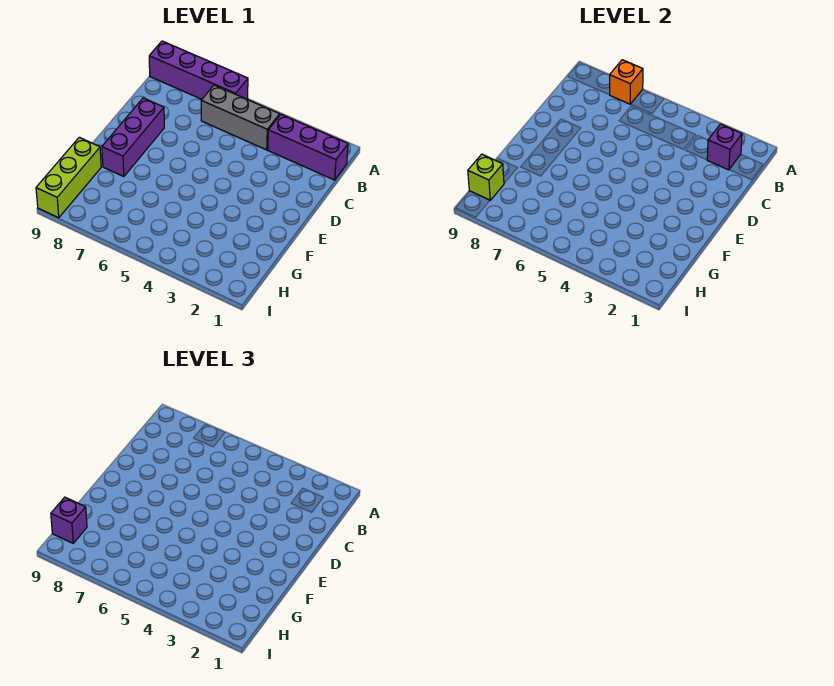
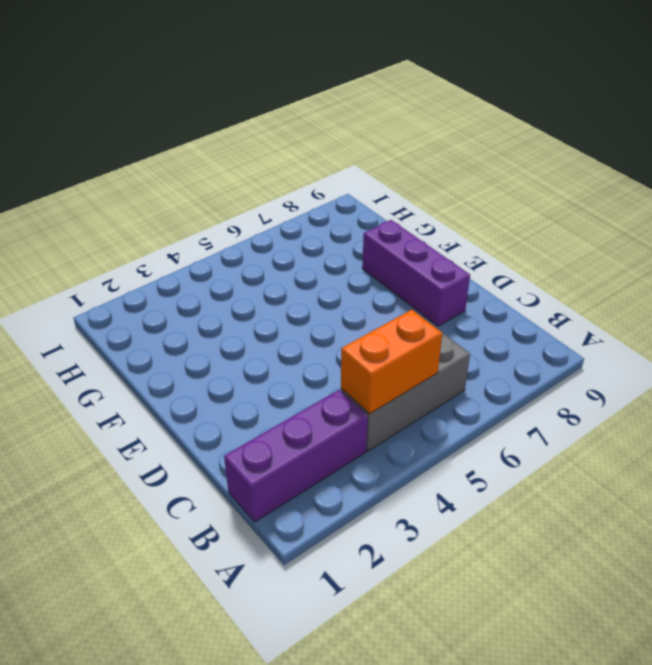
orange 1x2 brick [341,310,442,414] -> none
none -> purple 1x4 brick [149,41,248,99]
none -> lime 1x3 brick [36,137,101,218]

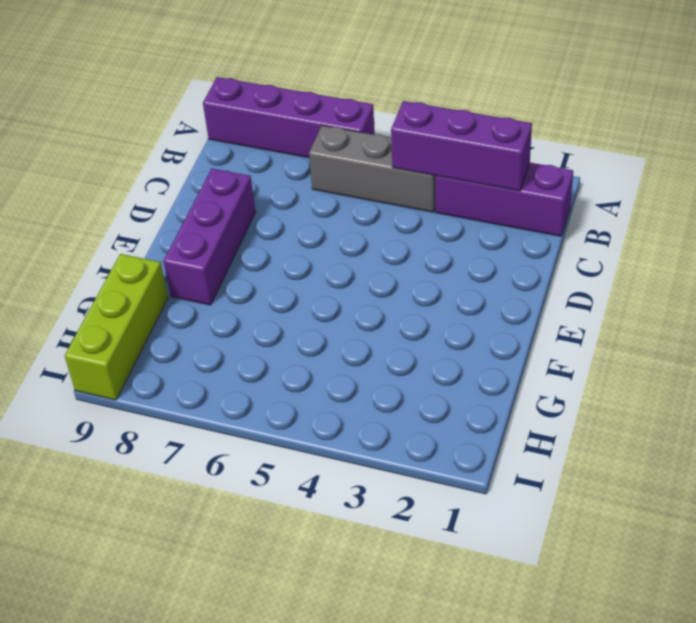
purple 1x3 brick [391,101,532,191] -> purple 1x1 brick [707,124,742,170]
none -> orange 1x1 brick [610,60,643,104]
none -> lime 1x1 brick [468,154,504,200]

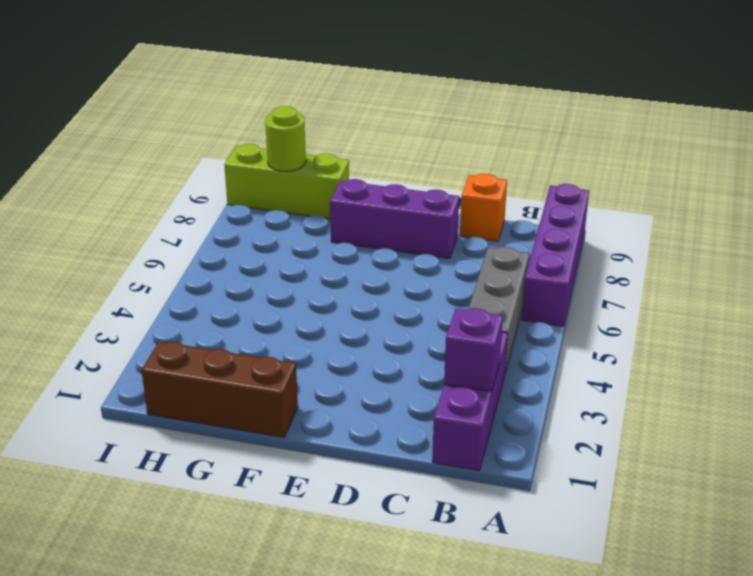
orange 1x1 brick [460,174,507,241] -> orange 1x1 brick moved to [610,60,643,104]
brown 1x3 brick [141,341,298,437] -> none
lime 1x1 round brick [265,106,306,172] -> lime 1x1 brick [468,154,504,200]
none -> purple 1x1 brick [51,497,87,543]

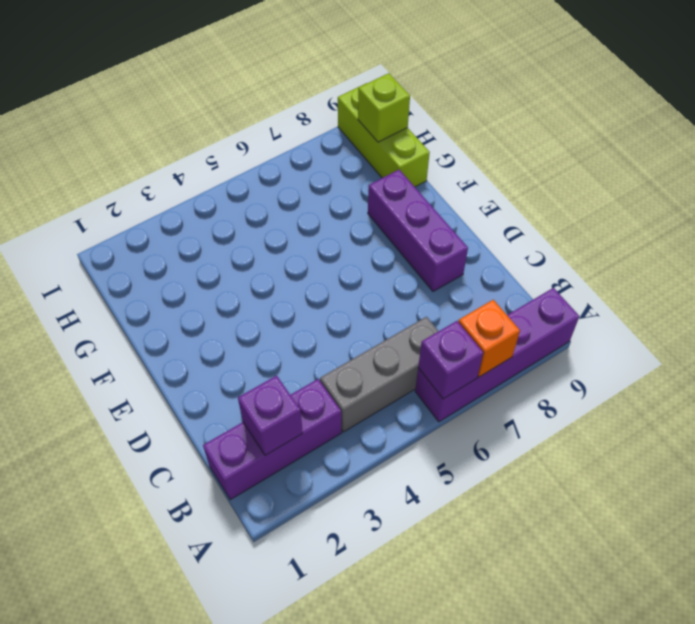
purple 1x1 brick [418,321,483,399] -> purple 1x1 brick moved to [51,497,87,543]

